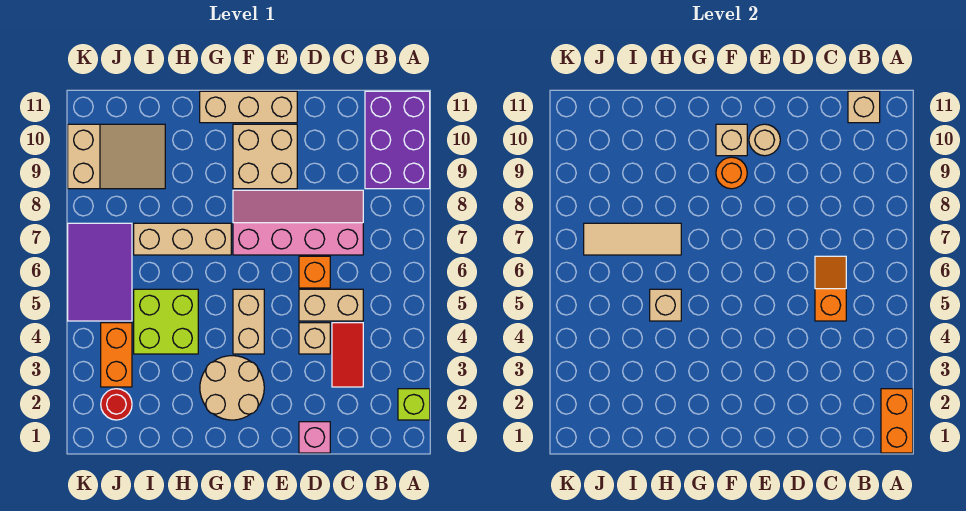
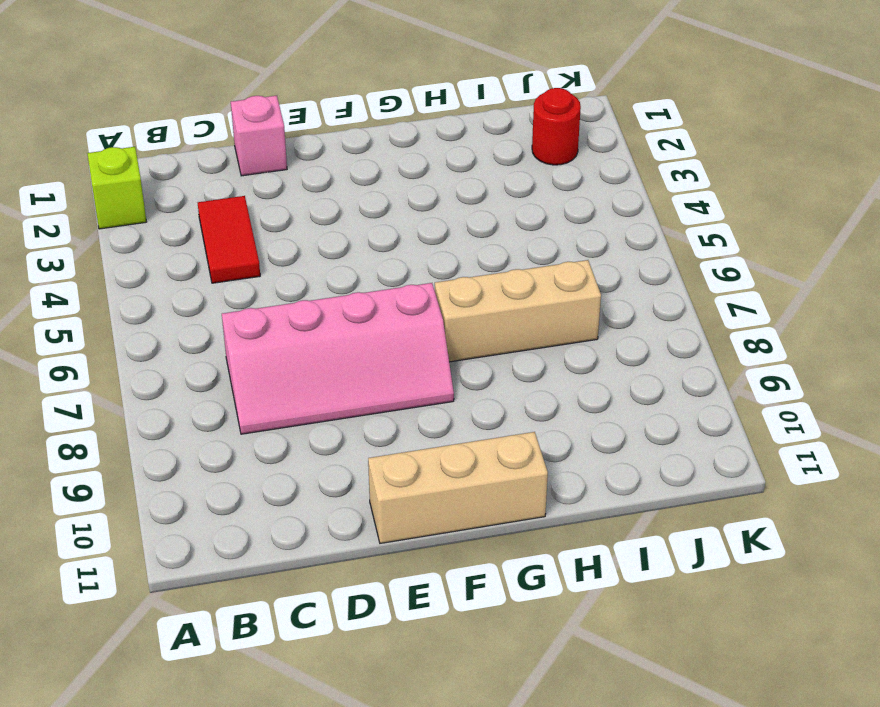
none -> purple 2x3 brick [365,91,430,189]
none -> tan 1x2 brick [299,289,363,321]
none -> tan 1x1 brick [299,323,330,354]

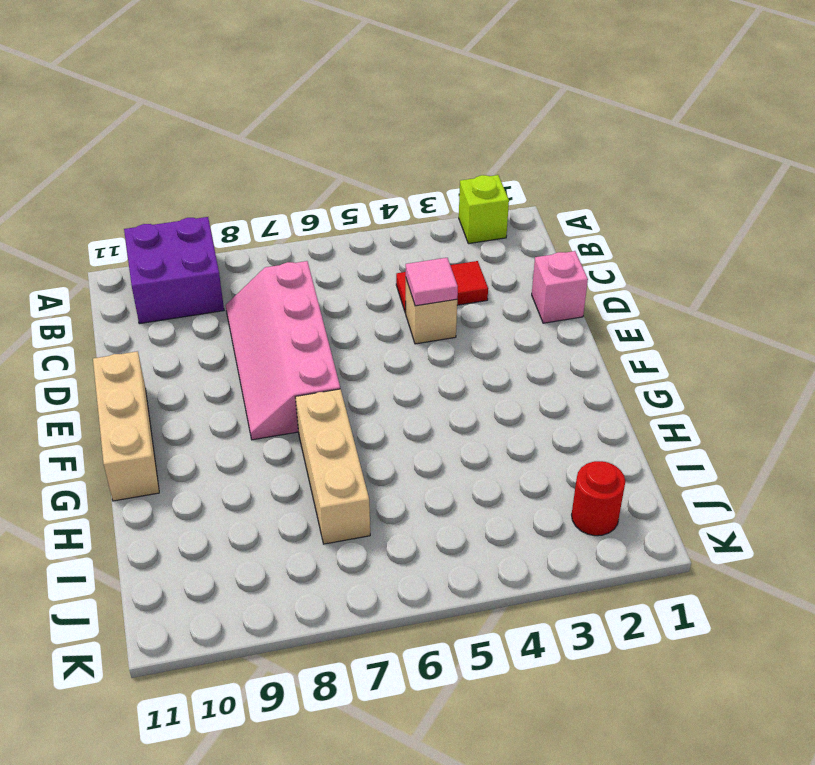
purple 2x2 brick [124,217,224,324] -> purple 2x3 brick [365,91,430,189]
pink 1x1 tile [406,258,458,306] -> none
none -> tan 1x2 brick [299,289,363,321]
none -> orange 1x1 brick [299,256,330,288]
none -> tan 2x2 brick [233,124,297,189]

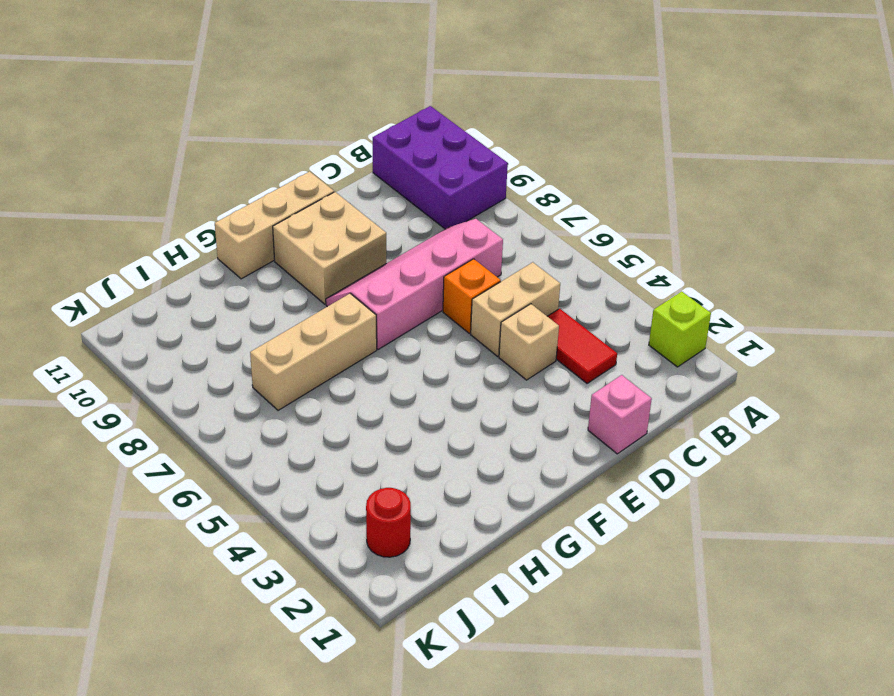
none -> tan 2x2 round brick [200,356,264,420]
none -> tan 1x2 brick [233,289,264,354]
none -> lime 2x2 brick [134,289,198,354]

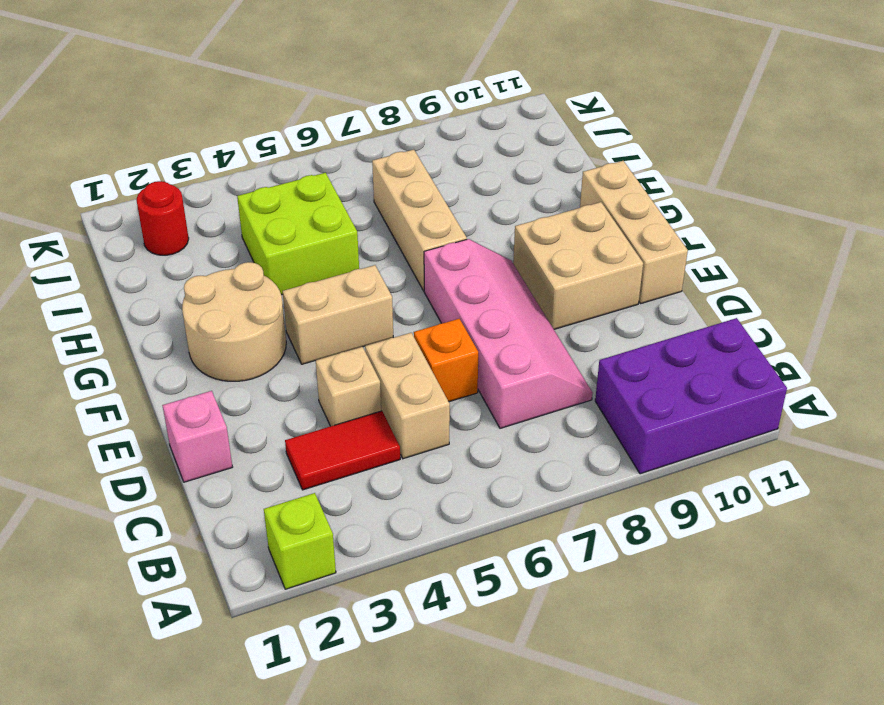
none -> tan 2x3 slope [68,124,165,189]
none -> orange 1x2 brick [101,323,132,387]
none -> purple 2x3 tile [68,223,132,321]

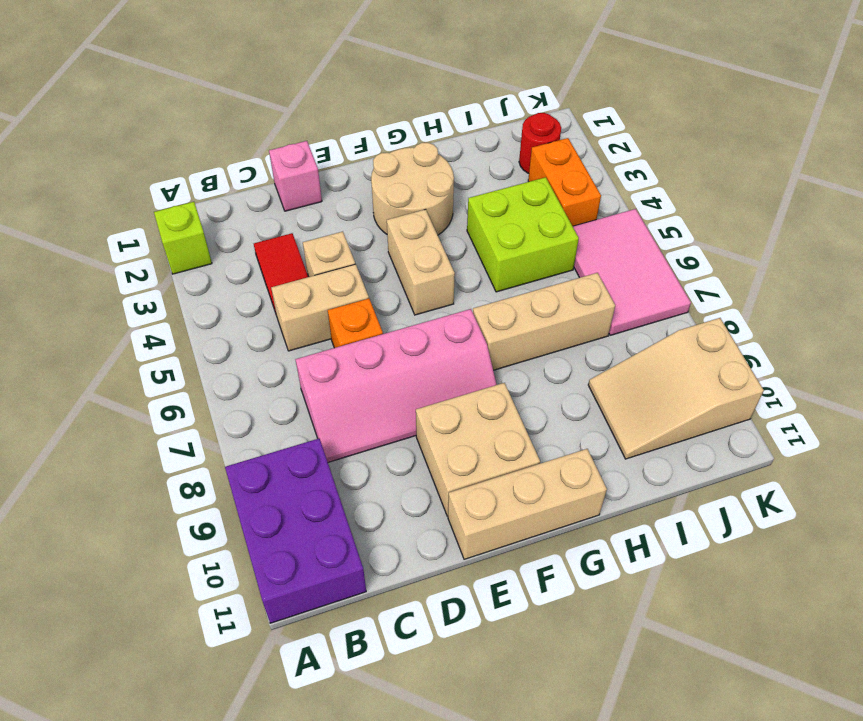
pink 2x3 tile [573,209,691,335] -> purple 2x3 tile [68,223,132,321]
none -> orange 1x2 brick [881,389,913,453]
none -> tan 1x1 brick [848,91,880,123]
none -> orange 1x2 slope [815,256,846,321]

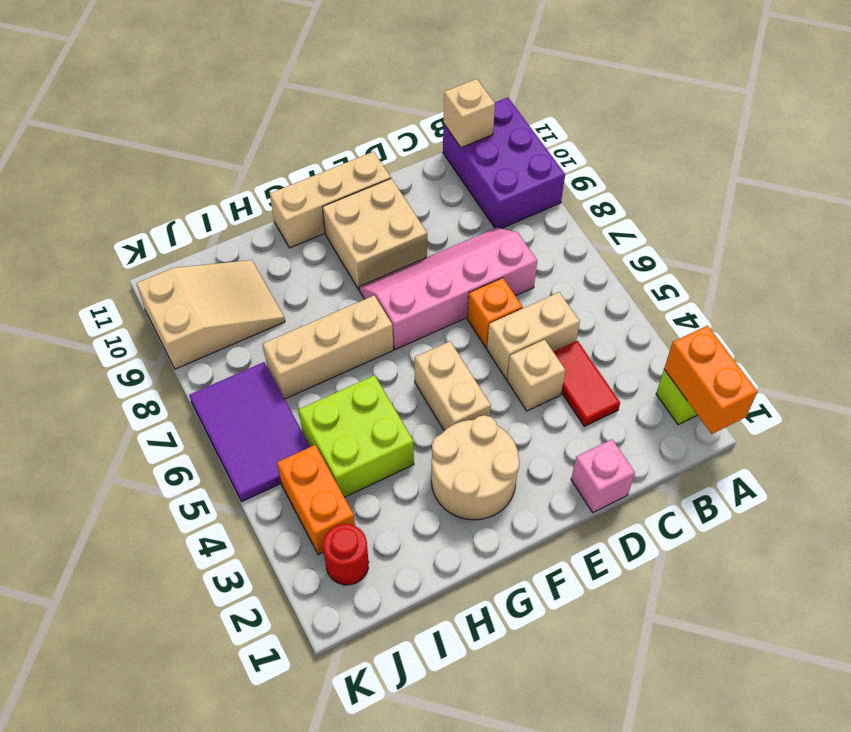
none -> orange 1x2 slope [815,256,846,321]
none -> tan 1x1 round brick [749,124,780,156]
none -> orange 1x1 round brick [716,157,747,189]

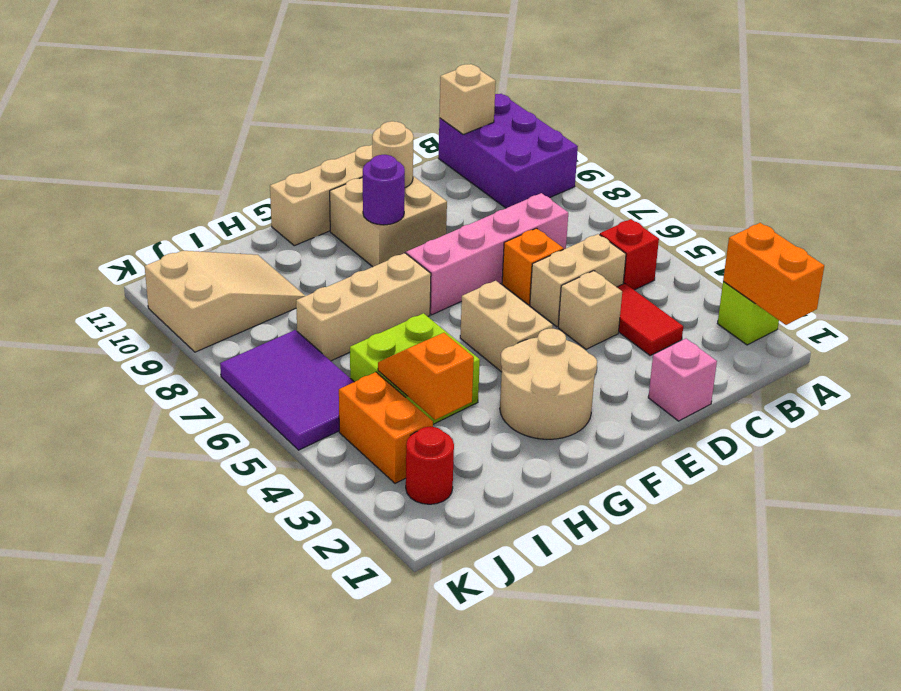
red 1x1 brick [600,219,659,290] -> none
purple 1x1 round brick [363,155,405,225] -> orange 1x1 round brick [716,157,747,189]
orange 1x2 slope [378,333,474,420] -> orange 1x2 slope moved to [815,256,846,321]
none -> tan 1x1 brick [716,124,747,156]
none -> tan 1x1 brick [650,289,681,321]
none -> tan 1x3 tile [584,223,681,255]

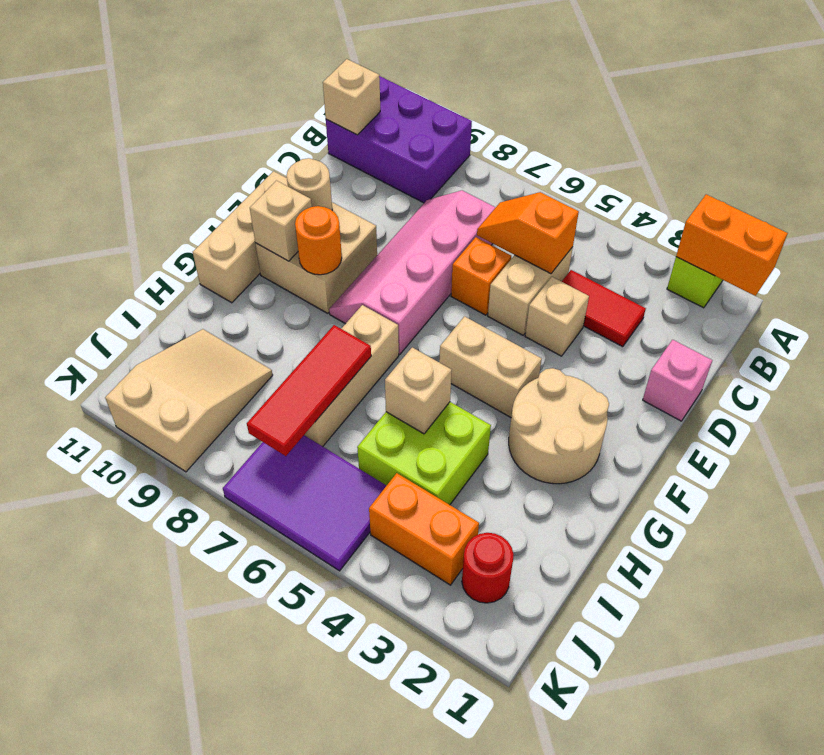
red 1x3 tile [247,325,371,456] -> tan 1x3 tile [584,223,681,255]

